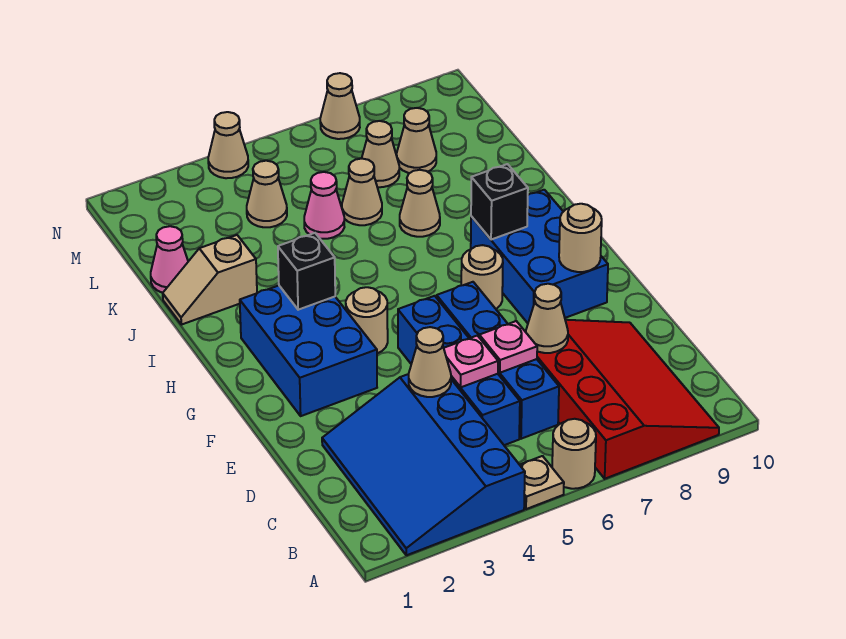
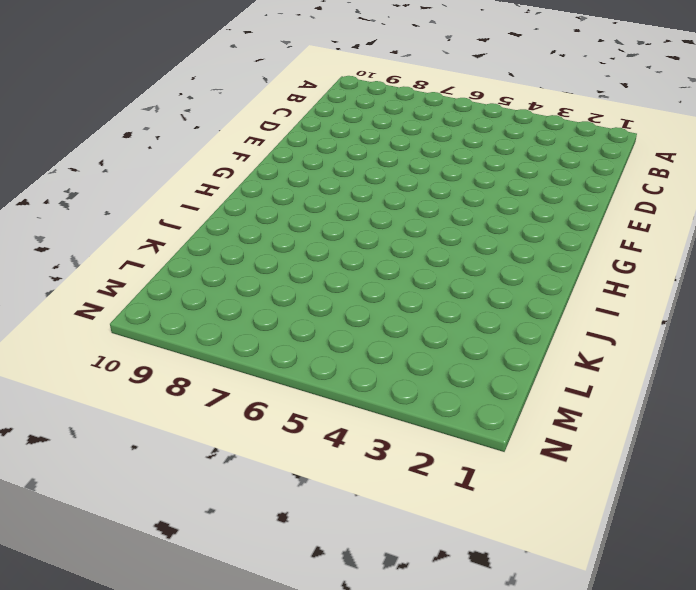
none -> blue 3x4 slope [322,374,525,555]
none -> tan 1x1 plate [520,456,564,509]
none -> tan 1x1 round brick [552,419,596,489]

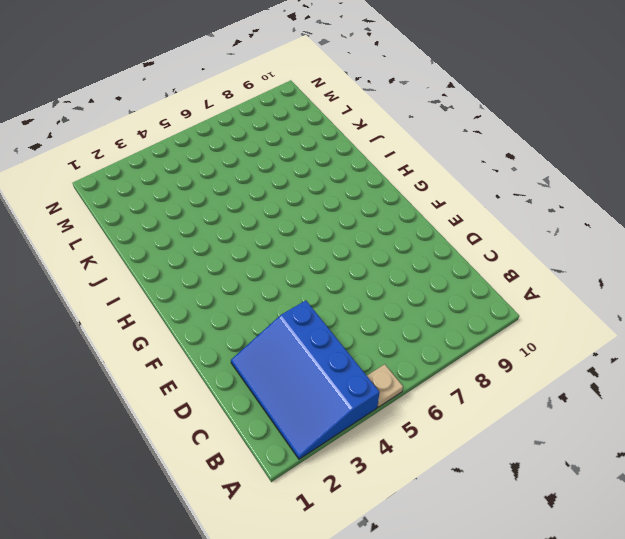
none -> tan 1x1 round brick [552,419,596,489]
none -> red 3x4 slope [525,320,719,479]
none -> blue 1x4 brick [398,296,520,445]

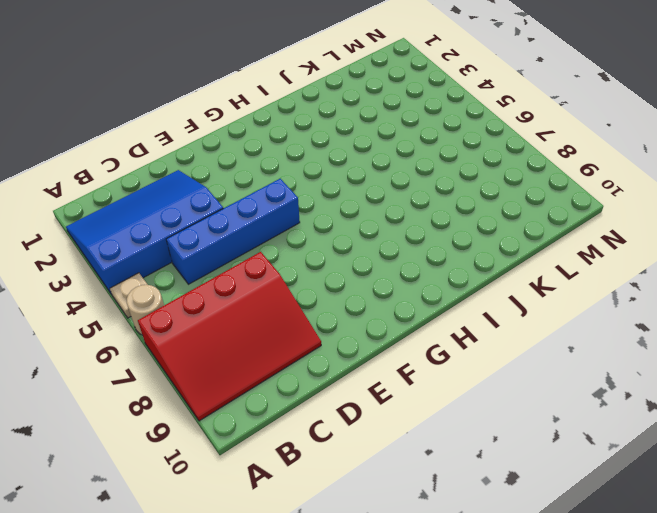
none -> blue 1x4 brick [437,282,559,439]
none -> blue 2x3 brick [240,286,377,416]
none -> blue 2x3 brick [471,190,608,323]

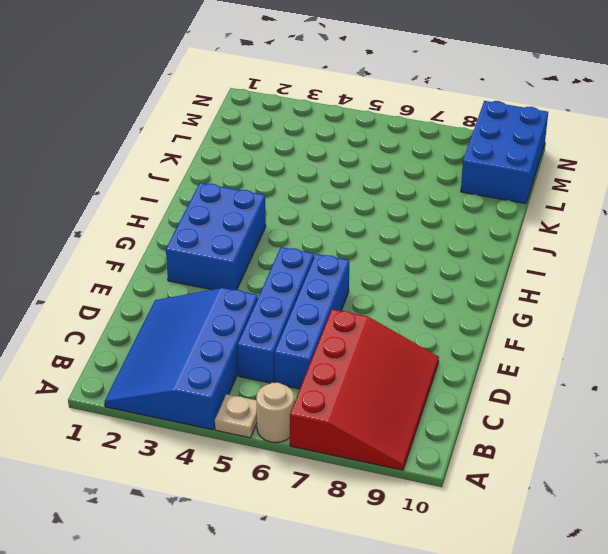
blue 2x3 brick [461,101,548,204] -> blue 2x3 brick moved to [471,190,608,323]
none -> tan 1x1 round brick [346,287,388,353]
none -> tan 1x1 round brick [461,245,503,309]
none -> tan 1x2 slope [163,235,257,325]

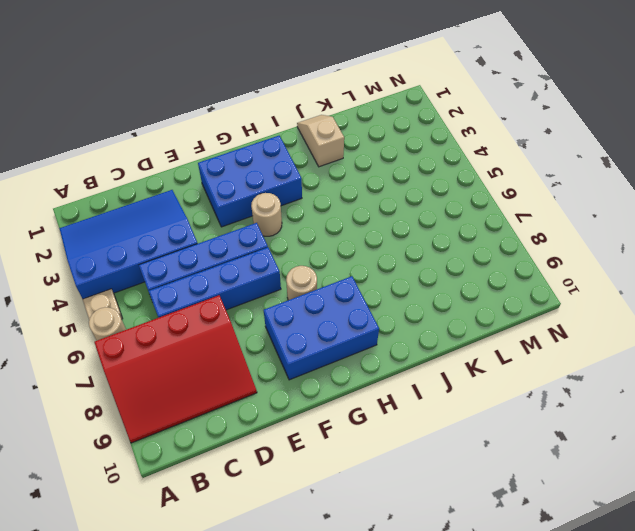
none -> tan 1x1 cone [400,170,440,237]
none -> pink 1x1 cone [151,226,188,293]
none -> pink 1x1 cone [304,172,344,239]

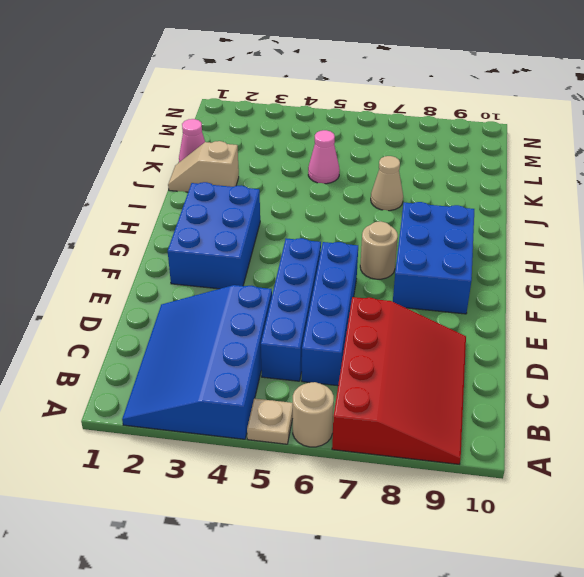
none -> tan 1x1 round brick [346,287,388,353]
none -> tan 1x1 cone [342,159,382,225]
none -> tan 1x1 cone [247,161,287,227]

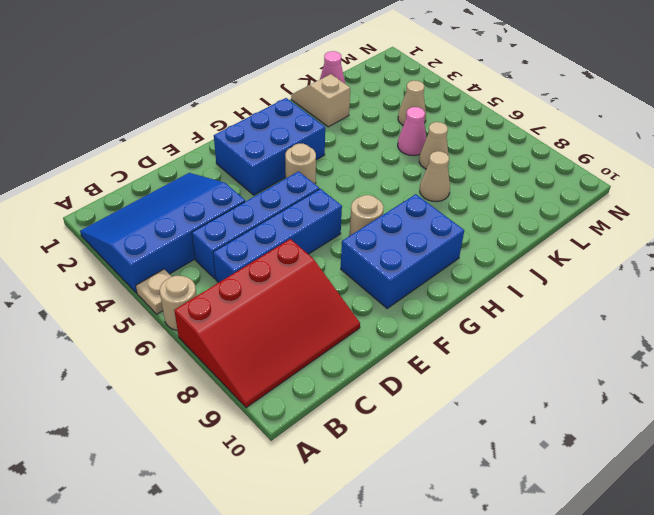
none -> tan 1x1 cone [362,121,399,187]
none -> tan 1x1 cone [397,108,436,173]
none -> tan 1x1 cone [208,112,248,178]

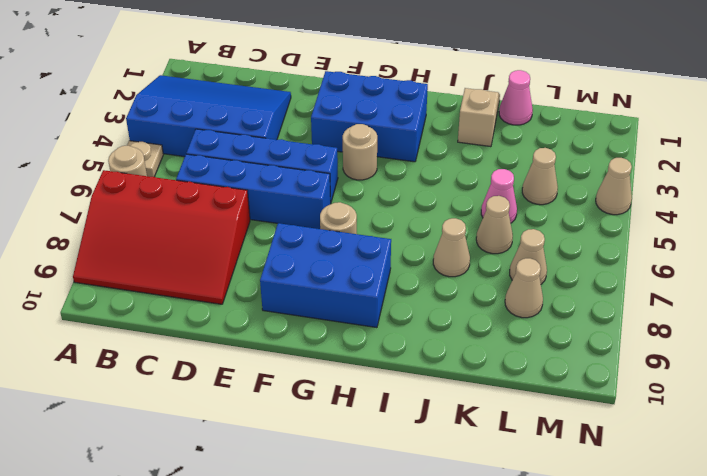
none -> tan 1x1 cone [320,73,360,139]
none -> tan 1x1 cone [409,327,451,397]
none -> pink 1x1 plate [444,335,498,387]

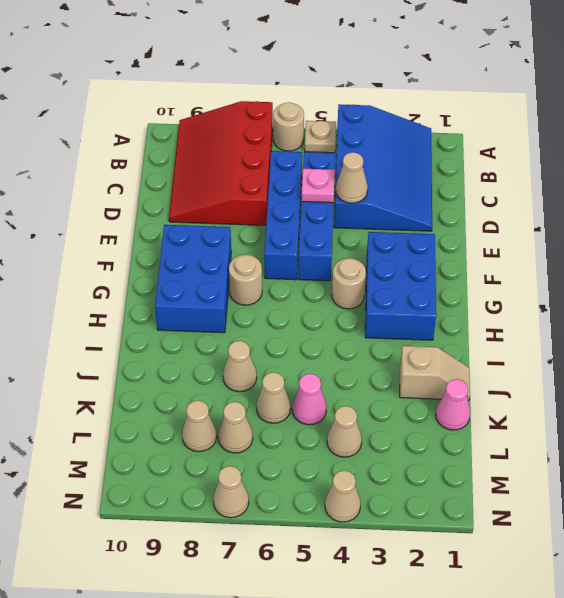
none -> pink 1x1 plate [479,321,537,373]
none -> tan 1x1 cone [526,284,568,353]
none -> tan 1x1 round brick [559,204,602,272]

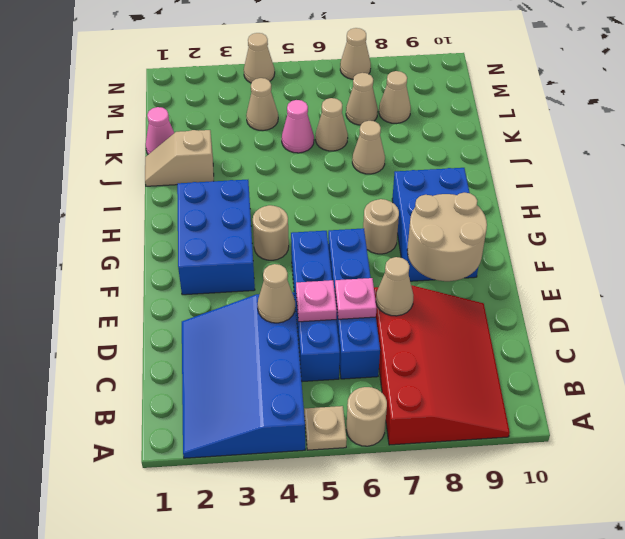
tan 2x2 round brick [407,193,487,281] -> tan 1x1 round brick [559,204,602,272]
none -> black 1x1 brick [278,233,335,310]
none -> black 1x1 brick [471,164,528,240]

